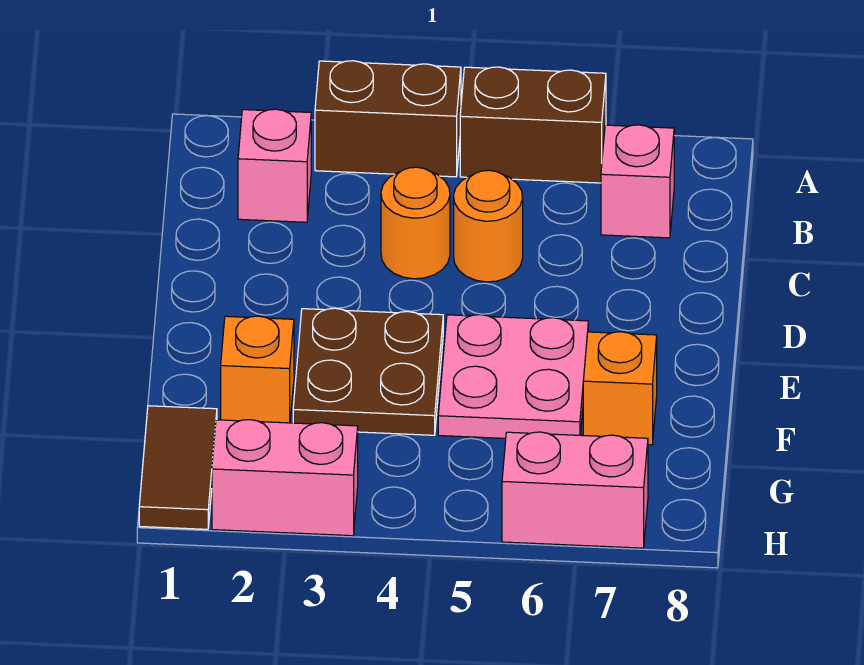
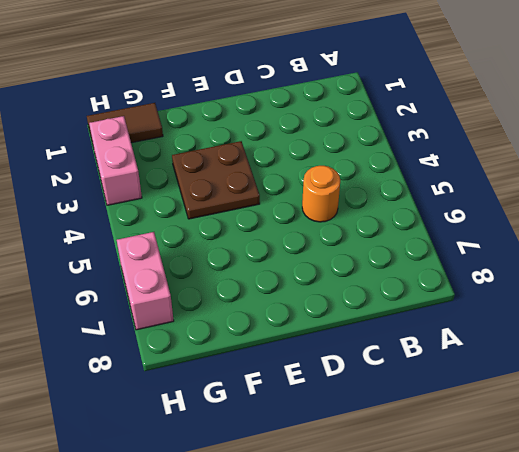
none -> brown 1x2 brick [315,61,461,177]
none -> brown 1x2 brick [460,67,606,183]
none -> pink 1x1 brick [238,109,311,222]

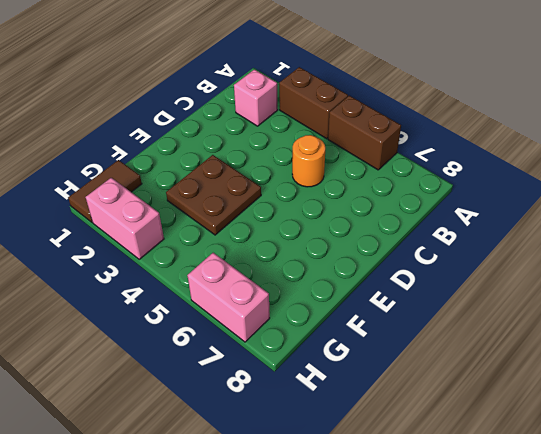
none -> pink 1x1 brick [601,125,674,238]
none -> orange 1x1 round brick [381,167,450,279]
none -> pink 2x2 plate [438,315,588,438]

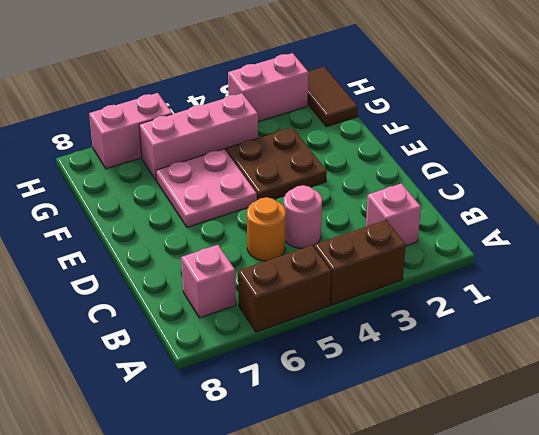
pink 1x1 round brick [284,185,322,249] -> orange 1x1 round brick [381,167,450,279]
pink 1x3 brick [139,93,258,180] -> none
none -> orange 1x1 brick [221,316,294,423]
none -> orange 1x1 brick [583,332,657,445]

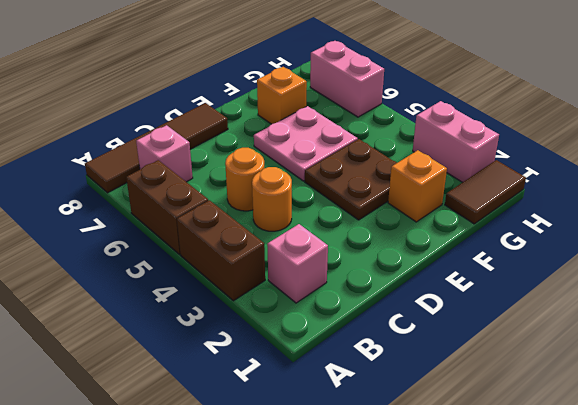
brown 1x4 tile [85,103,228,193] -> none

